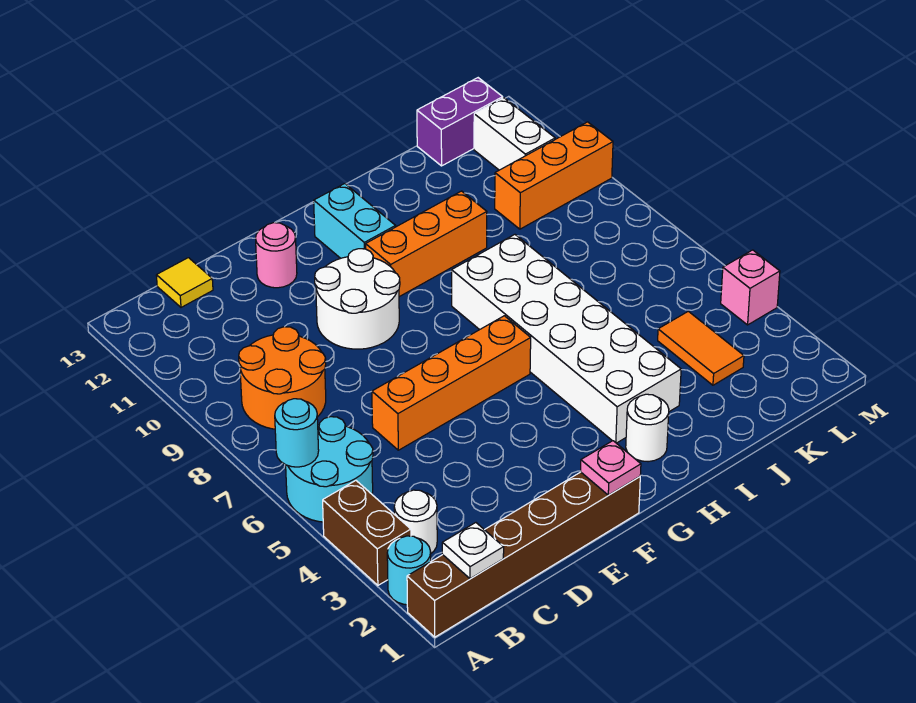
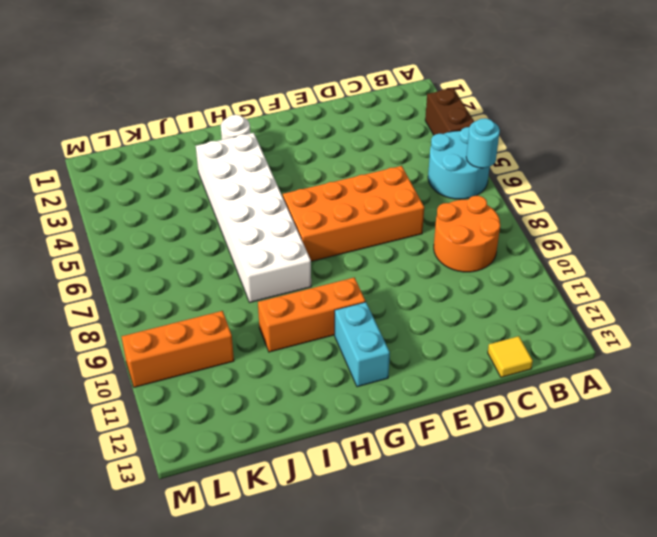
orange 2x4 brick [283,166,424,261] -> orange 1x4 brick [372,316,531,450]
none -> brown 1x6 brick [407,472,640,637]
none -> cyan 1x1 round brick [387,536,431,605]
none -> white 1x1 round brick [394,490,437,553]

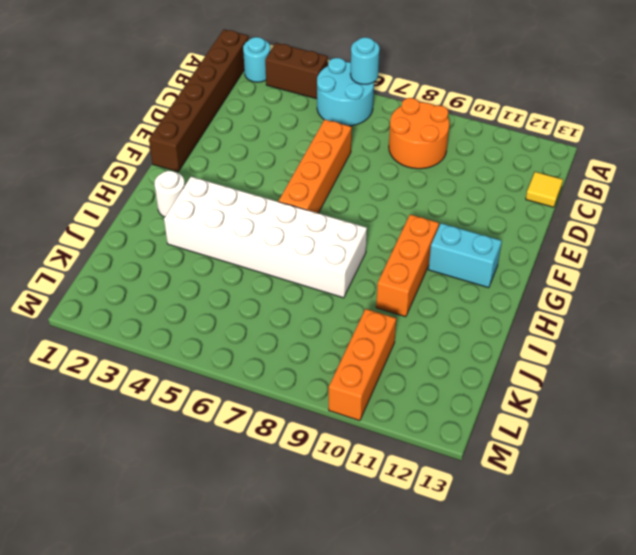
none -> white 1x1 round brick [394,490,437,553]
none -> white 2x2 round brick [315,249,400,349]
none -> pink 1x1 round brick [255,223,297,288]

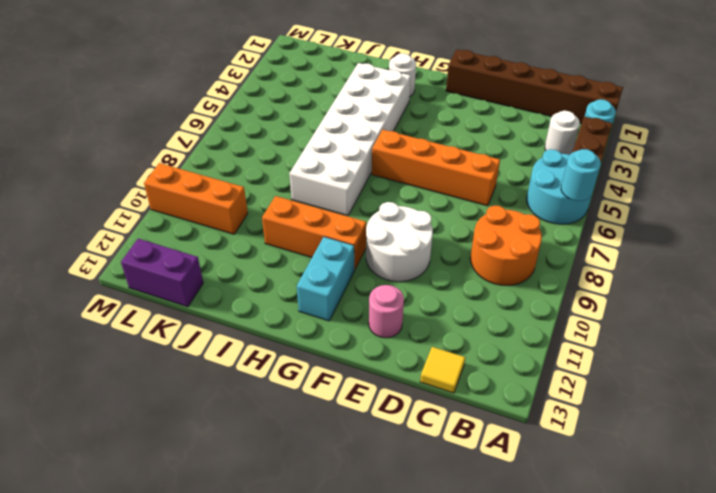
none -> orange 1x2 tile [658,311,744,385]
none -> white 1x2 brick [474,98,555,170]
none -> pink 1x1 brick [721,250,780,325]

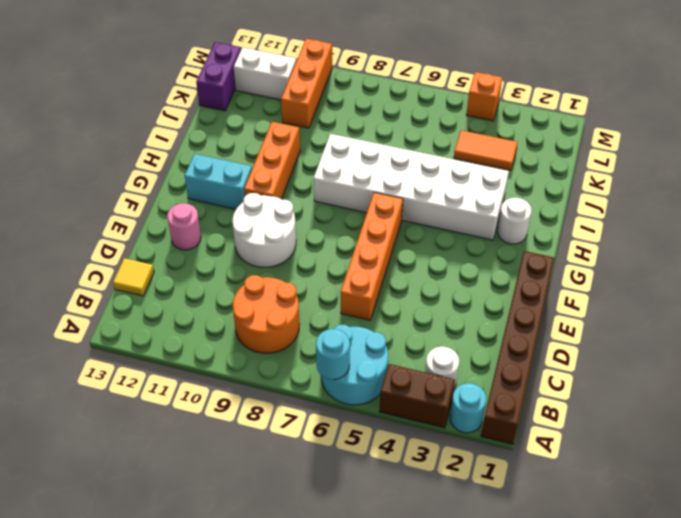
orange 1x1 brick [466,72,502,121] -> pink 1x1 brick [721,250,780,325]
none -> white 1x1 plate [442,523,504,579]
none -> pink 1x1 plate [581,441,641,495]

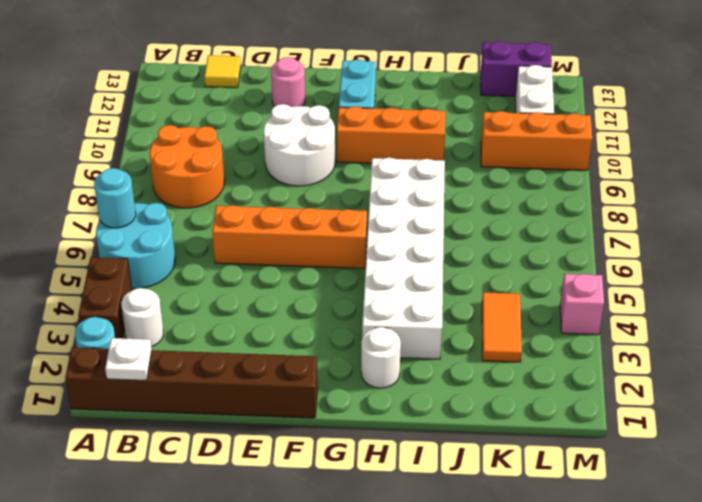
none -> pink 1x1 plate [581,441,641,495]

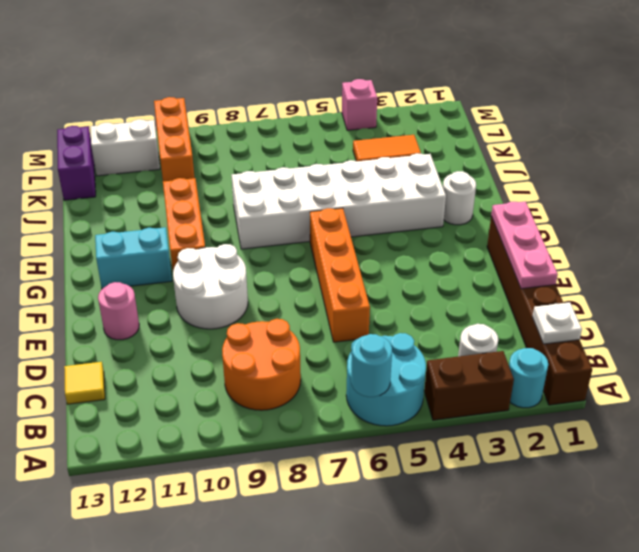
pink 1x3 plate [491,201,558,289] -> pink 1x1 plate [581,441,641,495]

